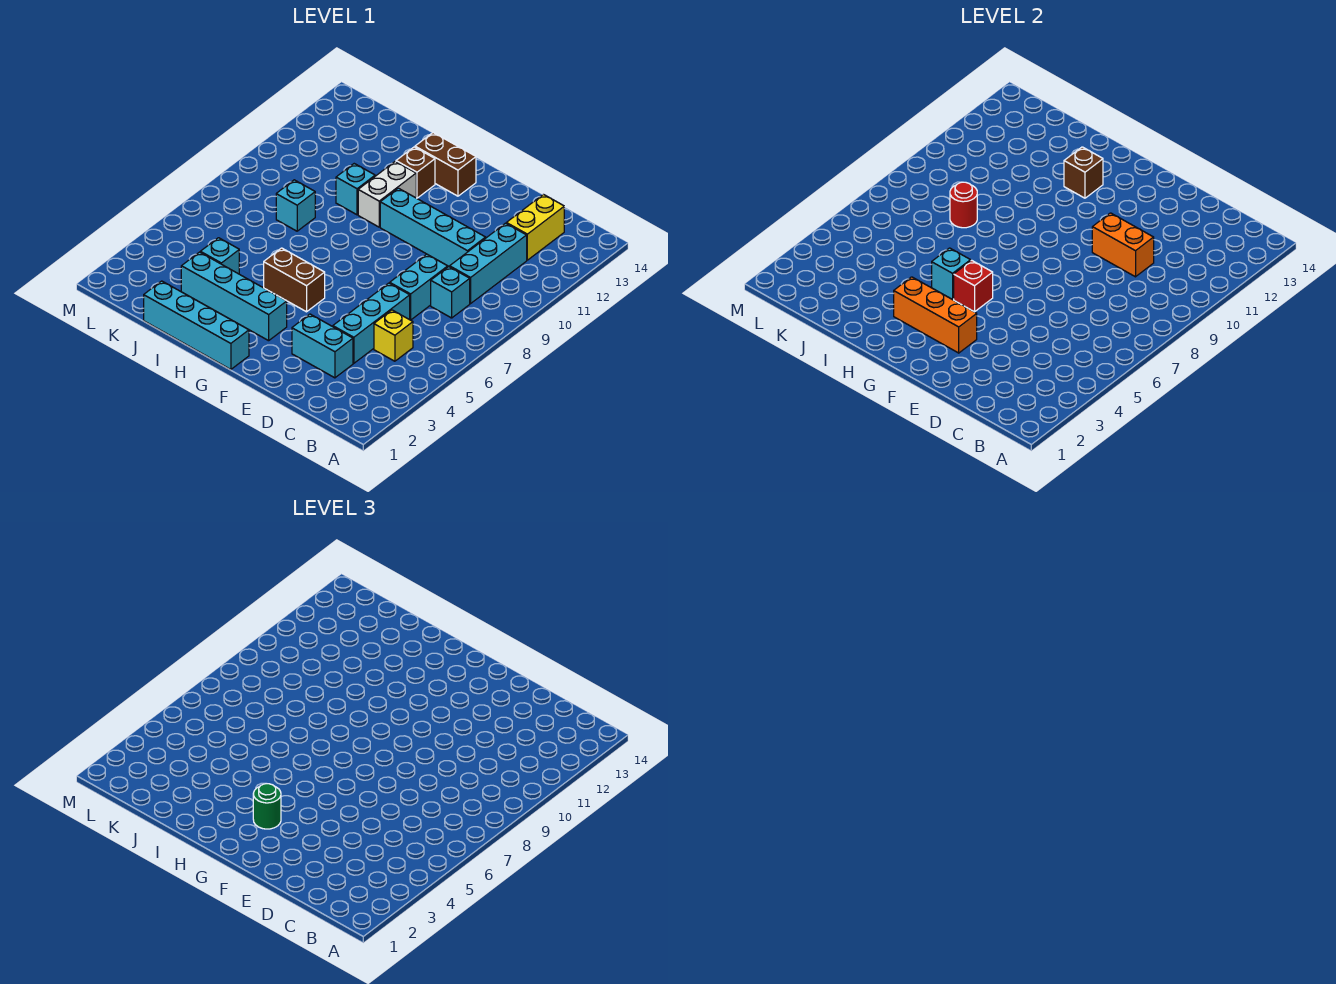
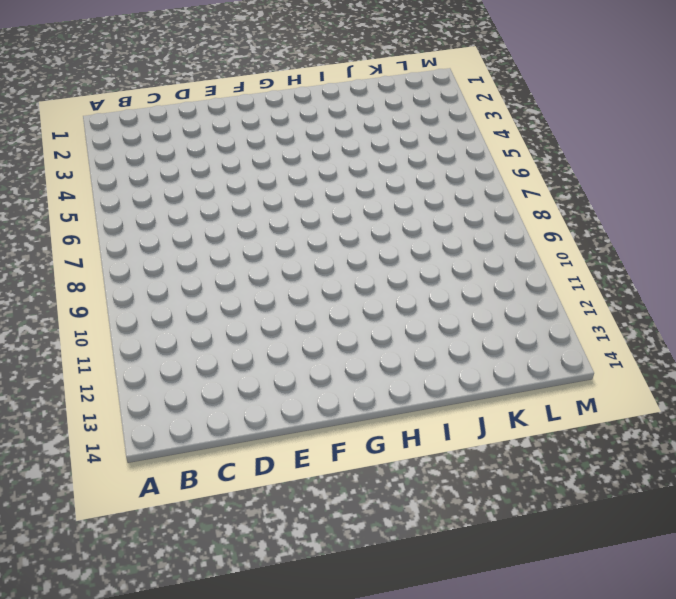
none -> yellow 1x1 brick [374,310,413,361]
none -> cyan 1x1 brick [431,267,470,318]
none -> cyan 1x3 brick [450,223,527,303]

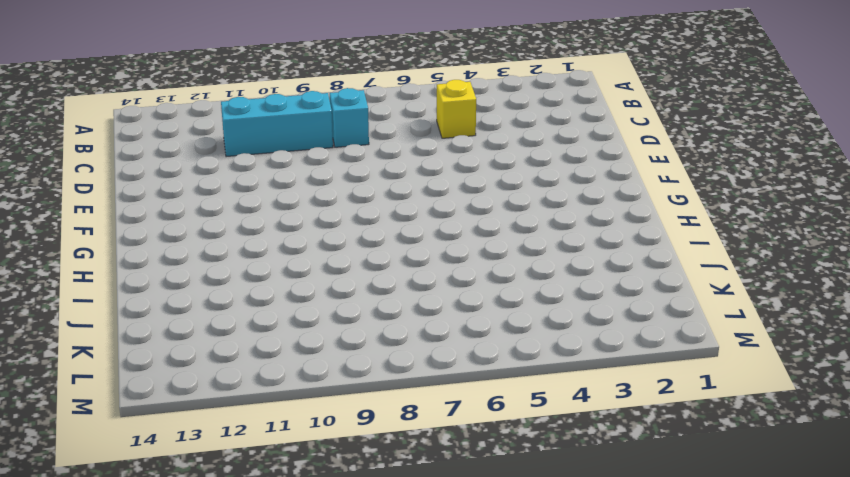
none -> yellow 1x2 brick [506,194,564,260]
none -> cyan 1x2 brick [292,314,353,378]
none -> cyan 1x3 brick [333,283,410,363]

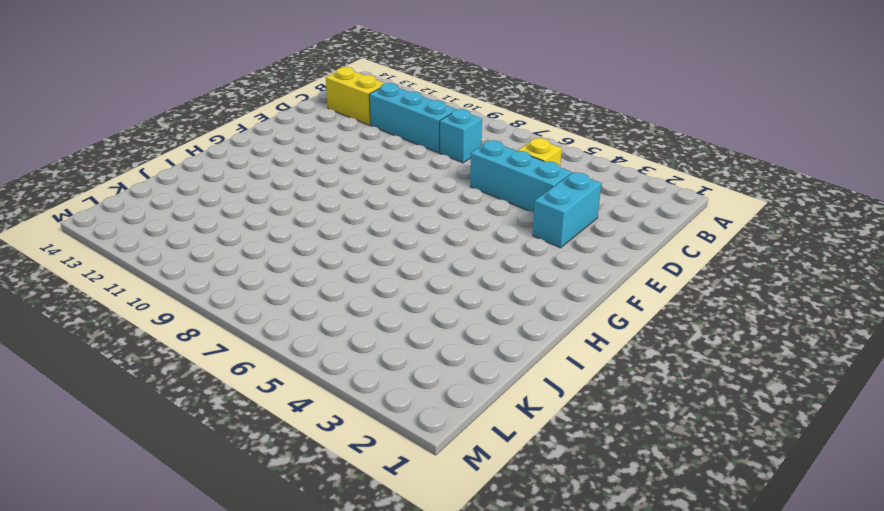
none -> cyan 1x2 brick [390,254,448,320]
none -> cyan 1x4 brick [380,188,486,267]
none -> cyan 1x4 brick [144,281,249,370]

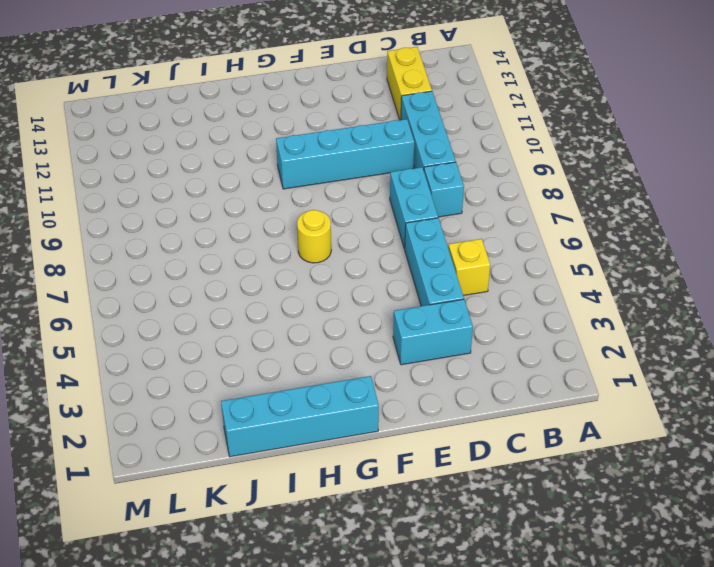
yellow 1x1 round brick [297,210,331,263] -> none
none -> cyan 1x4 brick [181,252,287,341]
none -> brown 1x2 brick [264,248,325,312]
none -> brown 1x2 brick [415,133,476,196]

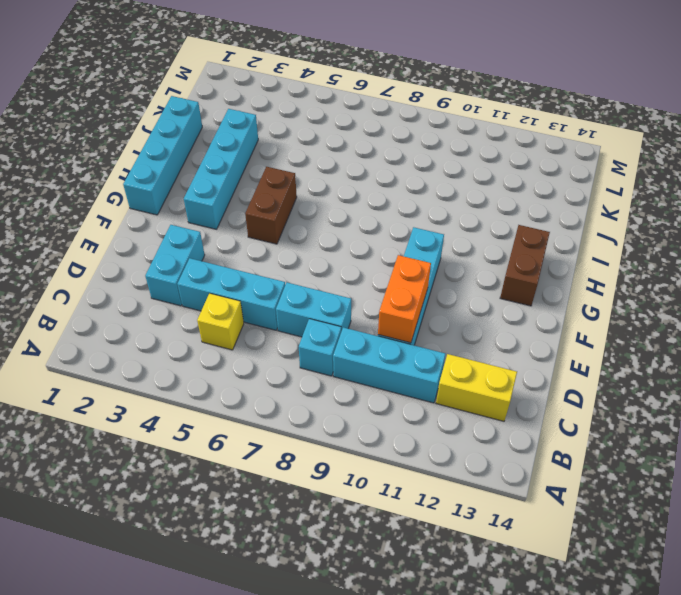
none -> white 1x2 brick [358,161,416,227]
none -> brown 1x1 brick [396,147,435,198]
none -> cyan 1x1 brick [336,164,375,215]

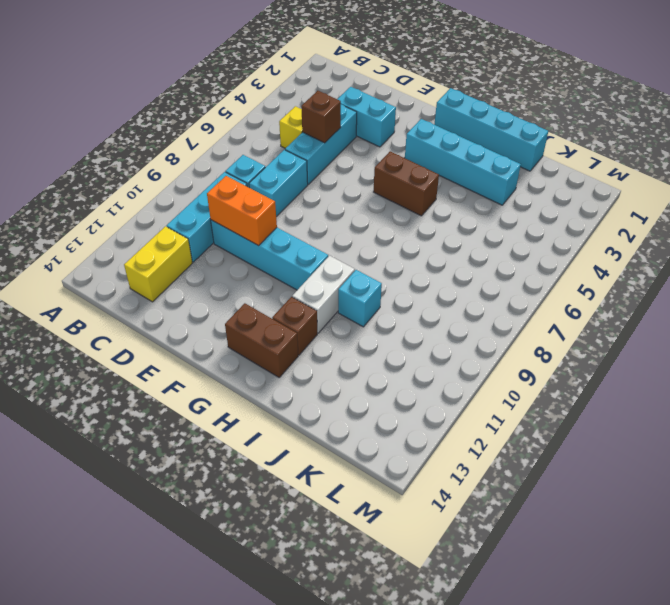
brown 1x1 brick [301,91,341,143] -> brown 1x1 brick moved to [1064,147,1103,198]
none -> cyan 1x1 brick [200,238,239,274]
none -> cyan 1x1 brick [276,180,315,231]
none -> orange 1x3 brick [894,277,977,353]

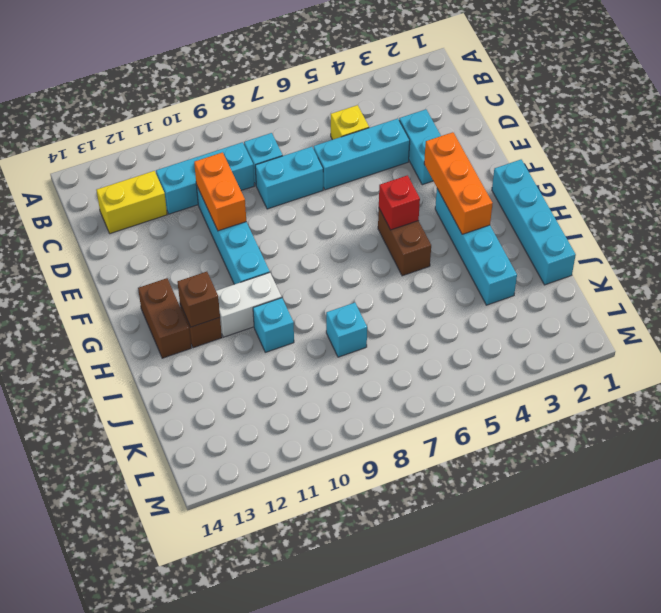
none -> cyan 1x1 brick [200,238,239,274]
none -> cyan 1x1 brick [932,248,971,300]
none -> red 1x1 round brick [950,182,977,228]

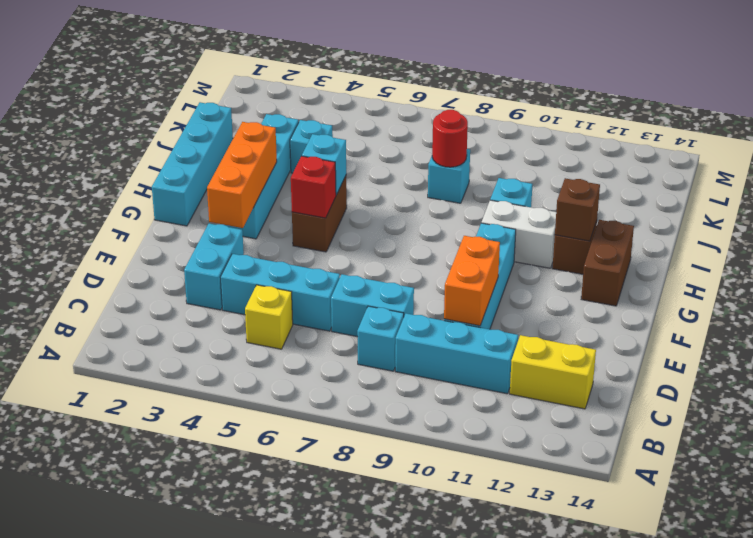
none -> green 1x1 round brick [253,784,281,829]

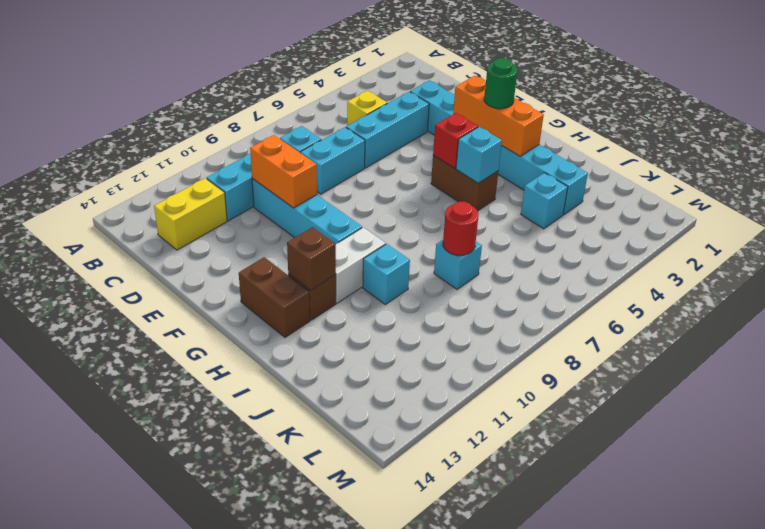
none -> cyan 1x4 brick [144,281,249,370]

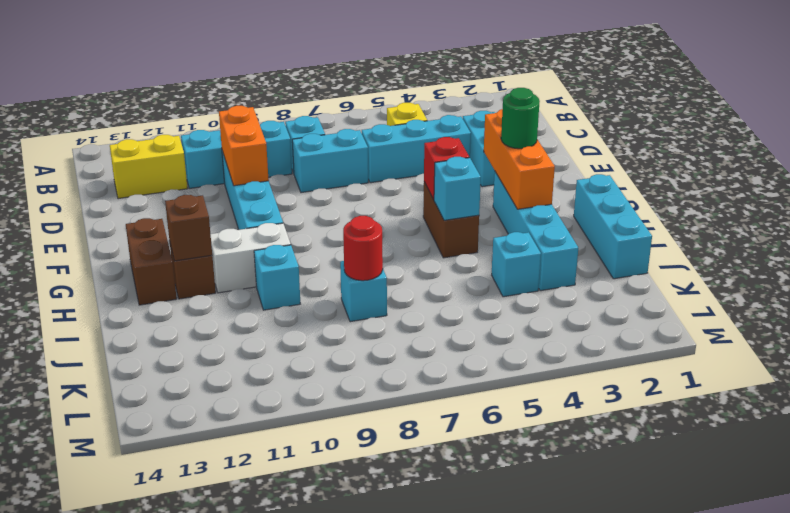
cyan 1x3 brick [574,174,652,279] -> cyan 1x4 brick [144,281,249,370]

